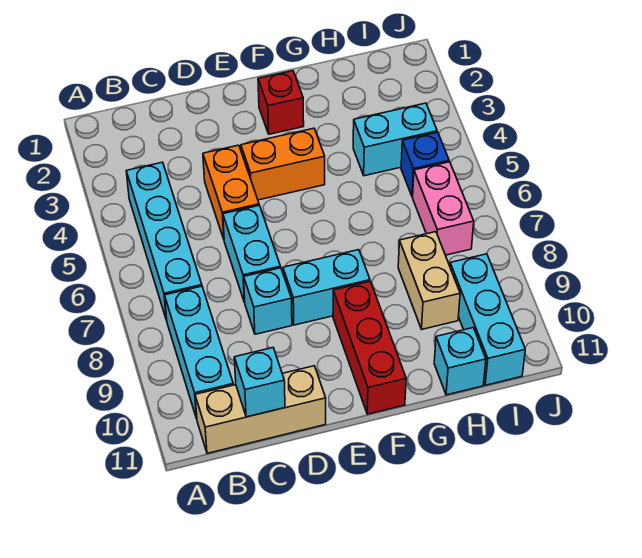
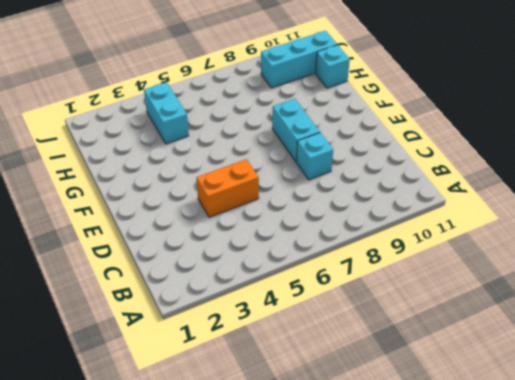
none -> cyan 1x4 brick [126,162,202,320]
none -> cyan 1x3 brick [165,286,233,419]
none -> tan 1x3 brick [195,366,326,453]

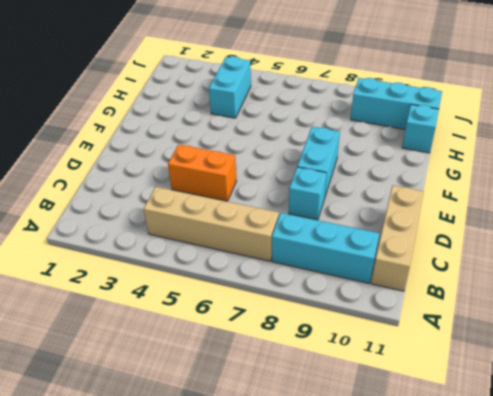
tan 1x4 brick [144,187,279,261] -> cyan 1x4 brick [126,162,202,320]
none -> cyan 1x2 brick [223,205,281,302]
none -> orange 1x2 brick [241,128,325,200]
none -> red 1x1 brick [258,71,304,134]

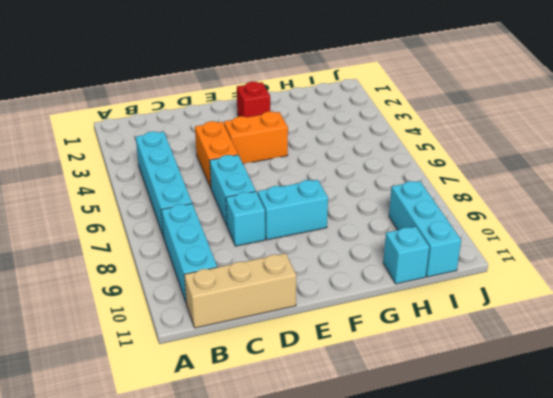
none -> red 1x3 brick [333,281,406,414]
none -> cyan 1x2 brick [353,103,437,176]
none -> tan 1x2 brick [398,232,460,329]

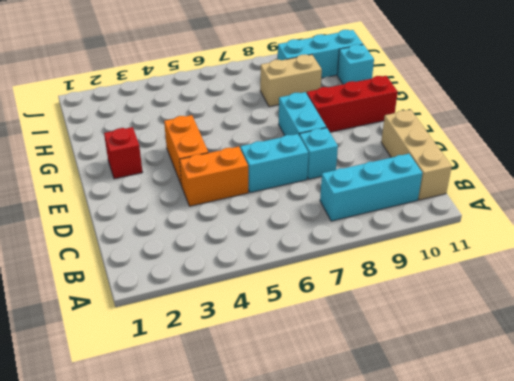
none -> cyan 1x4 brick [126,162,202,320]
none -> cyan 1x2 brick [353,103,437,176]
none -> blue 1x1 brick [401,132,449,197]

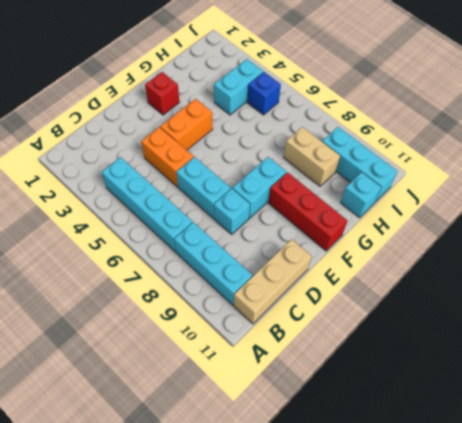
none -> pink 1x2 brick [413,162,474,255]
none -> cyan 1x1 brick [234,348,285,417]

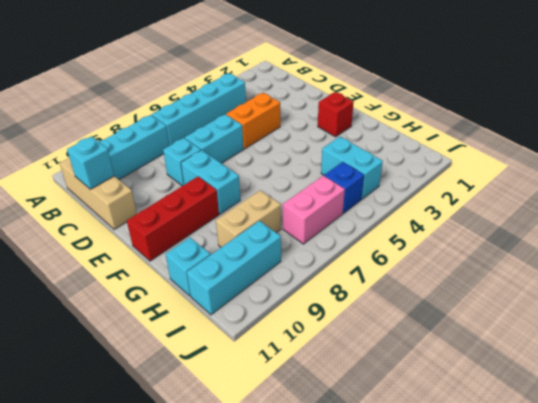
none -> orange 1x2 brick [241,128,325,200]

